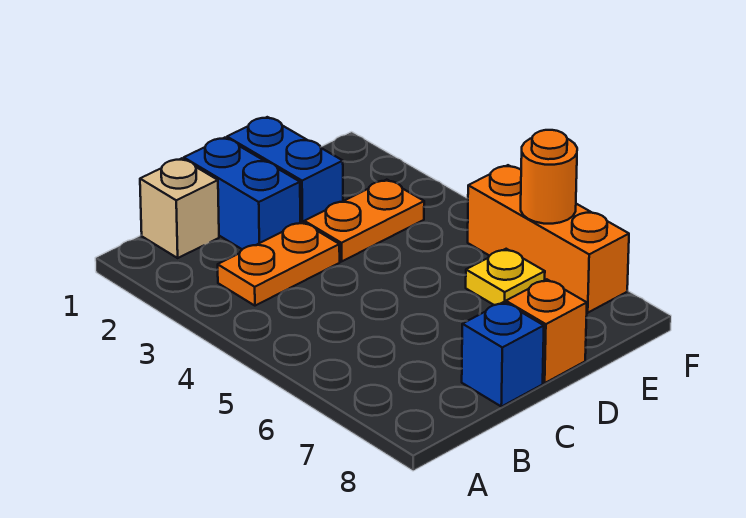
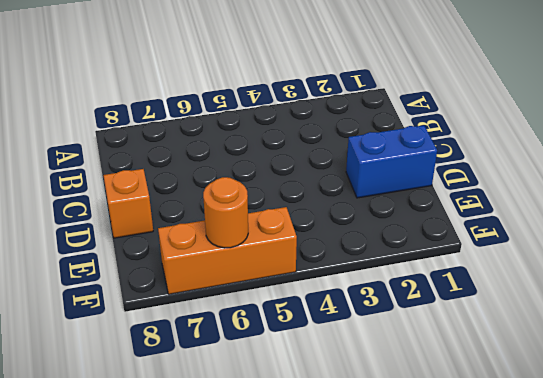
none -> tan 1x1 brick [140,158,219,258]
none -> orange 1x2 plate [218,222,340,306]

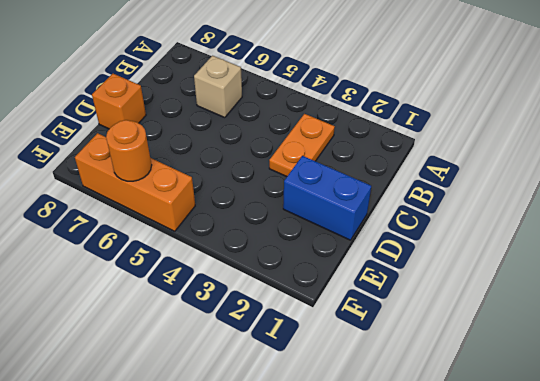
tan 1x1 brick [194,56,242,118] -> tan 1x1 brick moved to [140,158,219,258]
none -> blue 1x2 brick [184,138,300,249]
none -> blue 1x1 brick [462,302,544,407]

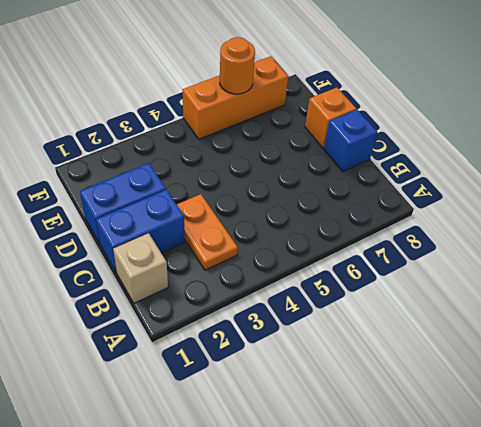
none -> orange 1x2 plate [304,180,424,262]
none -> yellow 1x1 plate [466,249,545,305]

